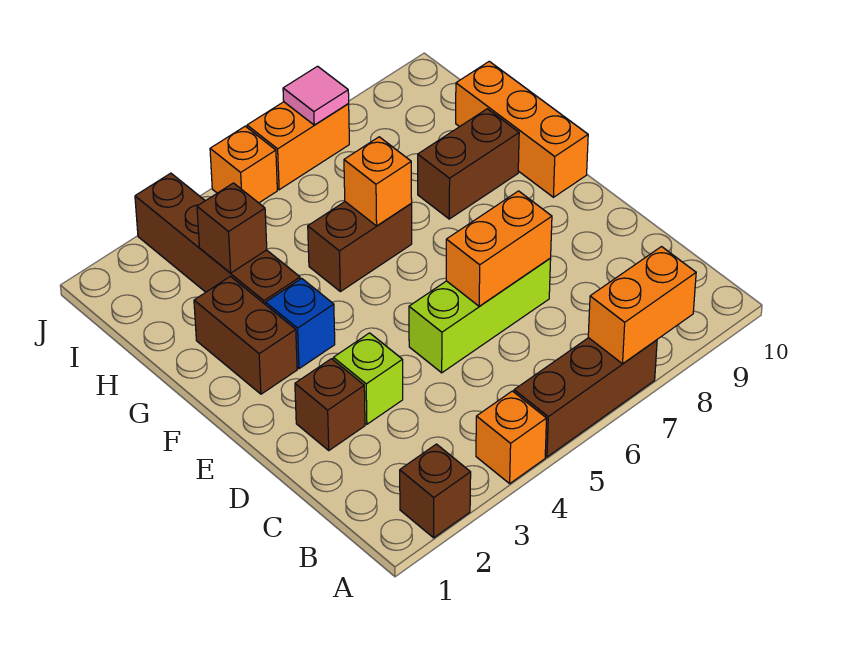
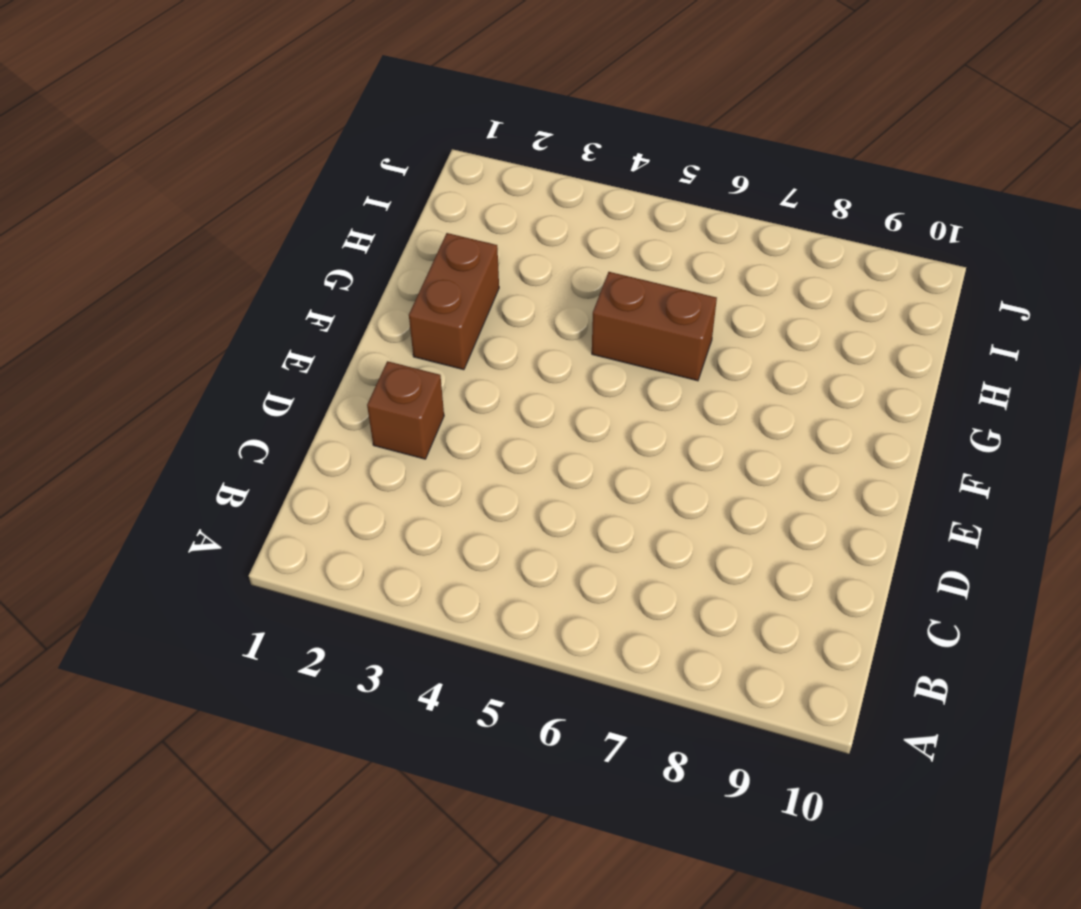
none -> brown 1x1 brick [400,444,471,538]
none -> orange 1x1 brick [476,391,547,484]
none -> brown 1x3 brick [514,338,657,457]

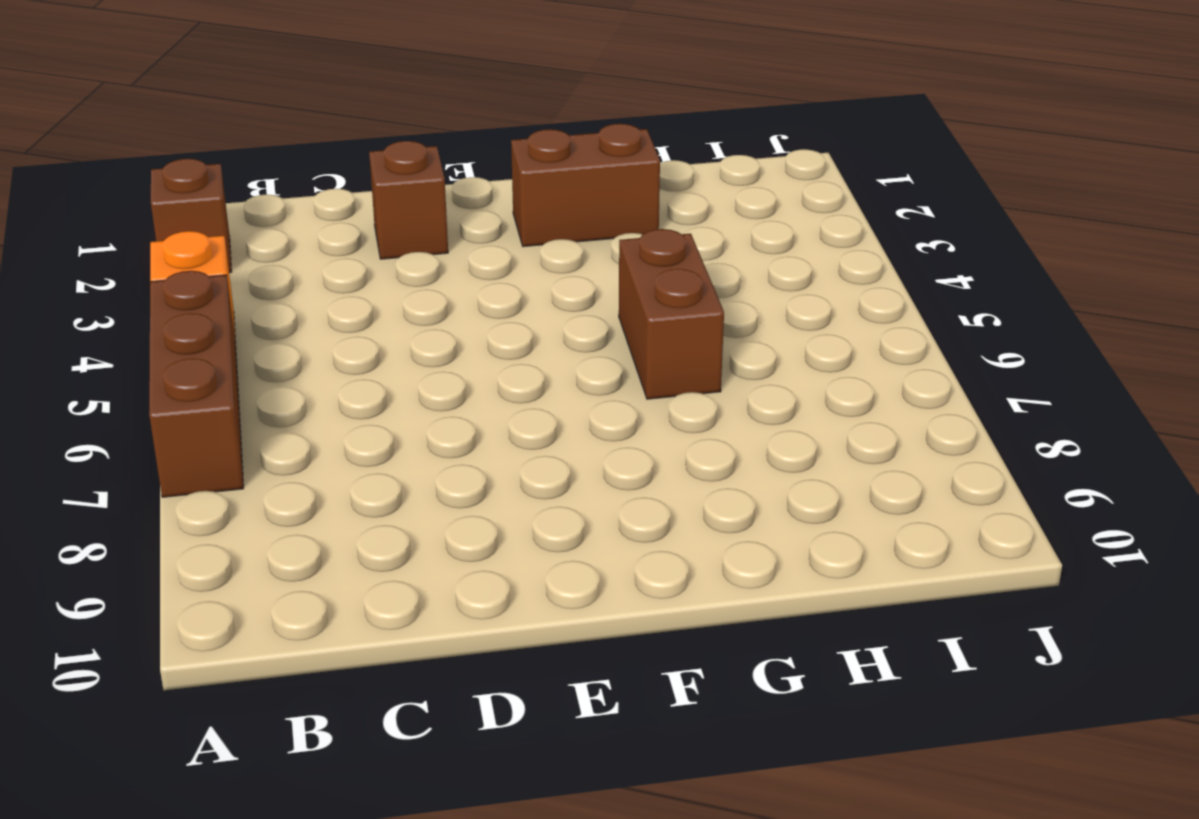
none -> lime 1x1 brick [333,333,403,424]
none -> lime 1x3 brick [409,259,551,373]
none -> blue 1x1 brick [266,278,335,369]

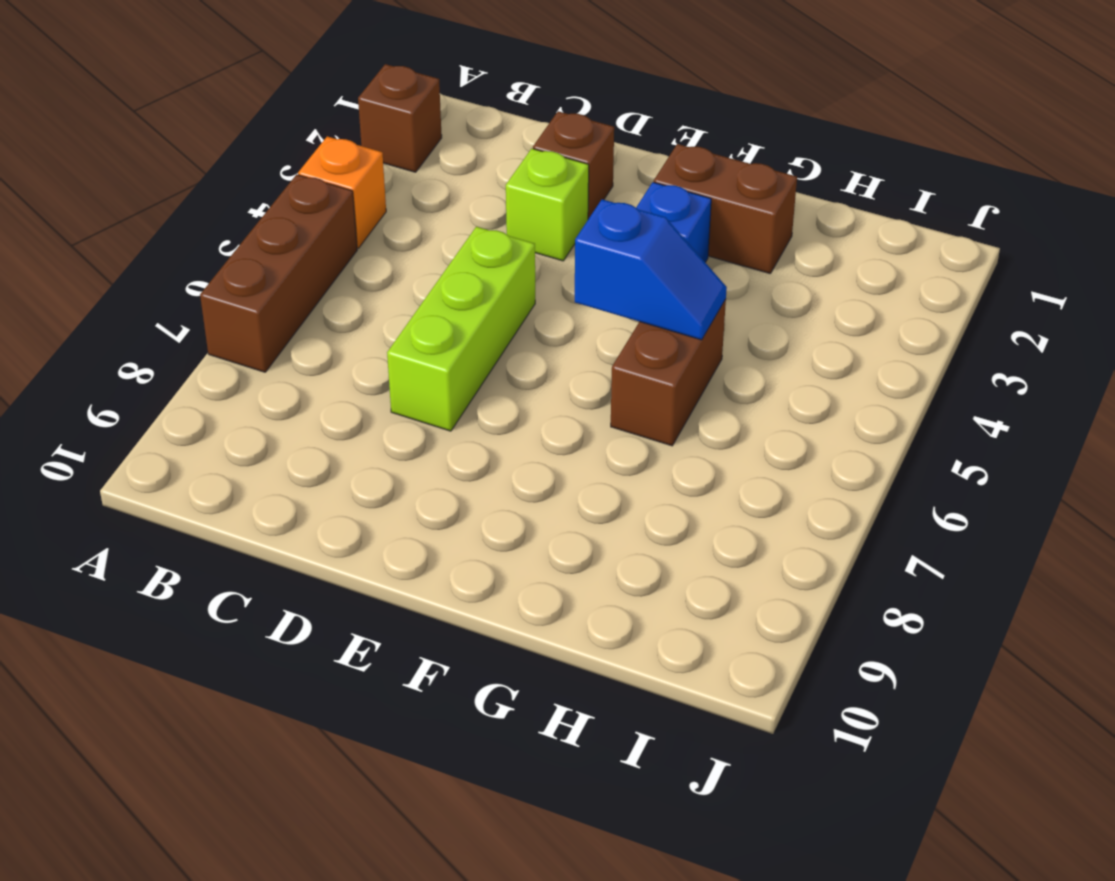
blue 1x2 slope [575,199,727,340] -> none
none -> orange 1x3 brick [456,61,588,197]
none -> brown 1x4 brick [135,173,300,305]
none -> brown 1x2 brick [418,109,519,219]

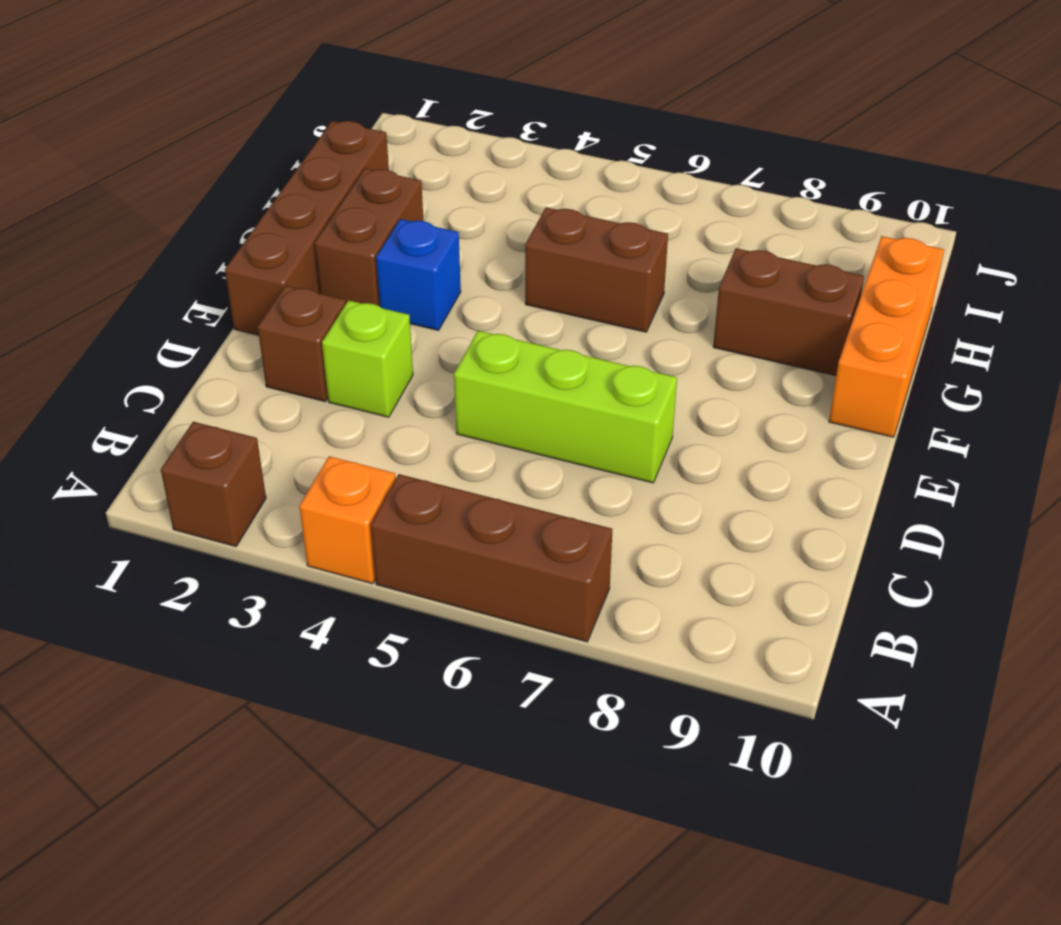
brown 1x4 brick [225,121,389,335] -> brown 1x4 brick moved to [135,173,300,305]
none -> orange 1x1 brick [210,126,277,203]
none -> orange 1x2 brick [247,102,349,190]
none -> orange 1x2 brick [588,247,696,364]

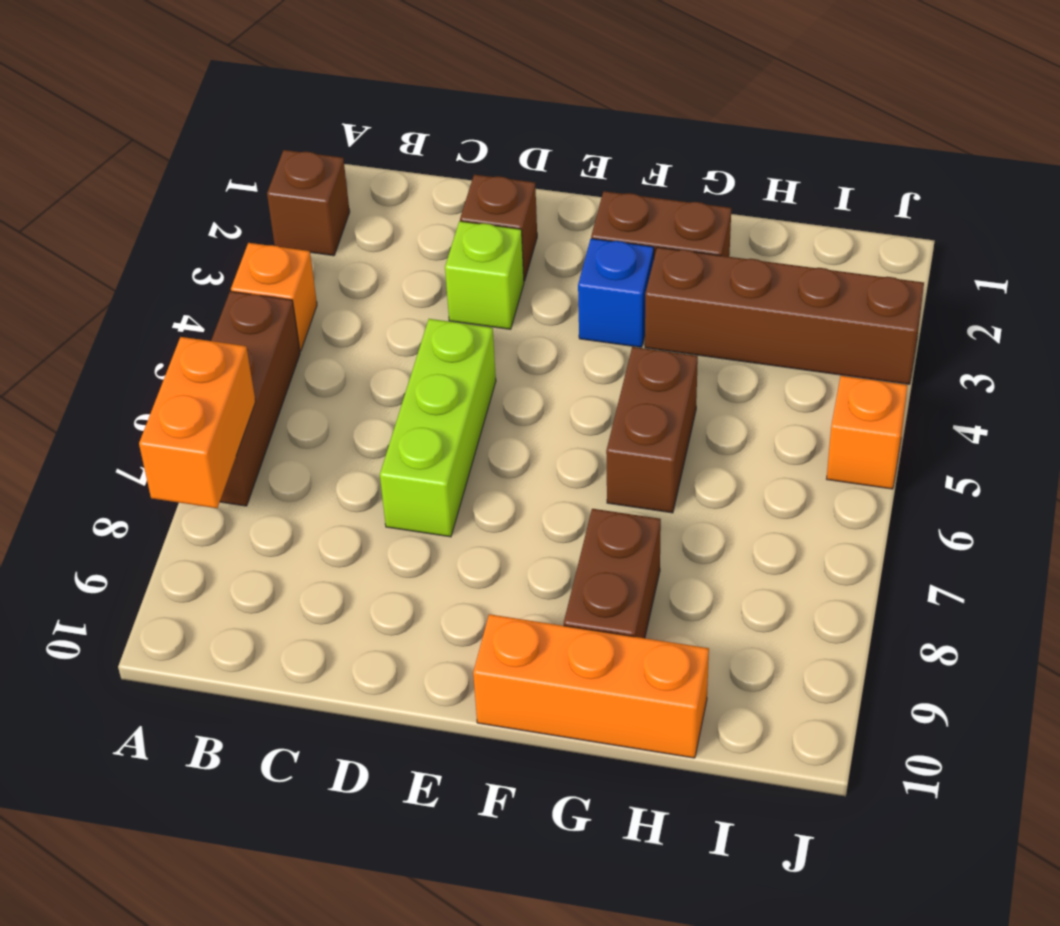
none -> orange 1x2 brick [247,102,349,190]
none -> orange 1x2 brick [446,191,552,306]
none -> orange 1x1 brick [344,137,412,226]

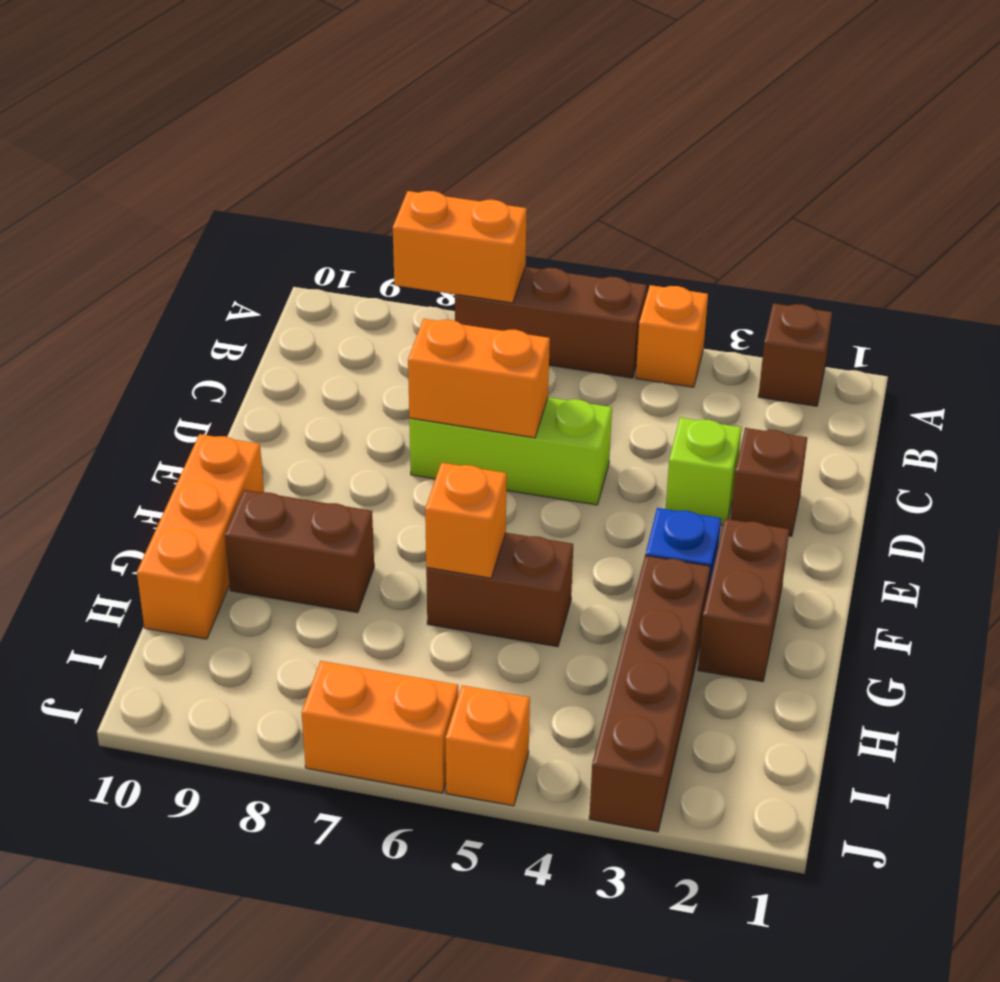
none -> brown 1x1 brick [197,183,267,273]
none -> pink 1x1 tile [283,66,349,125]

